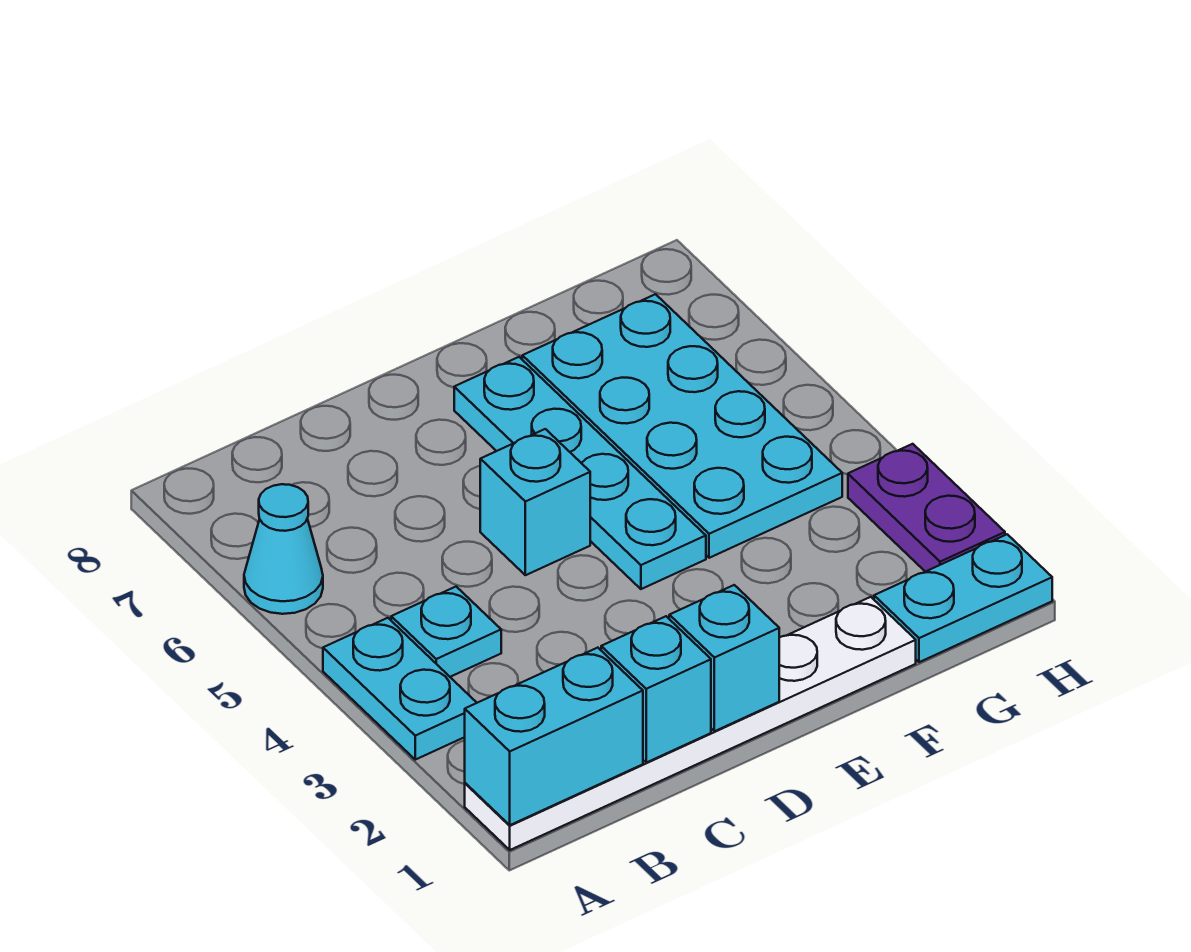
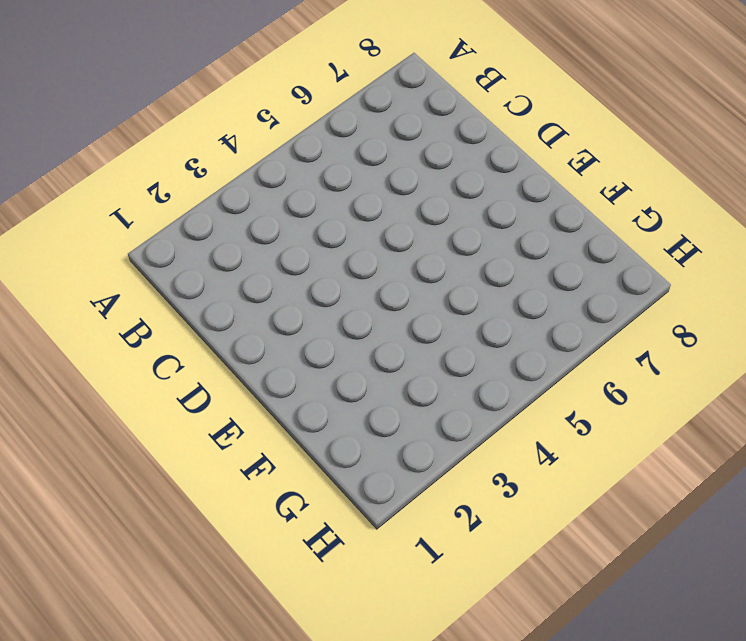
none -> white 1x6 plate [465,597,916,850]
none -> cyan 1x2 plate [323,618,477,760]
none -> cyan 1x1 cone [244,484,323,614]

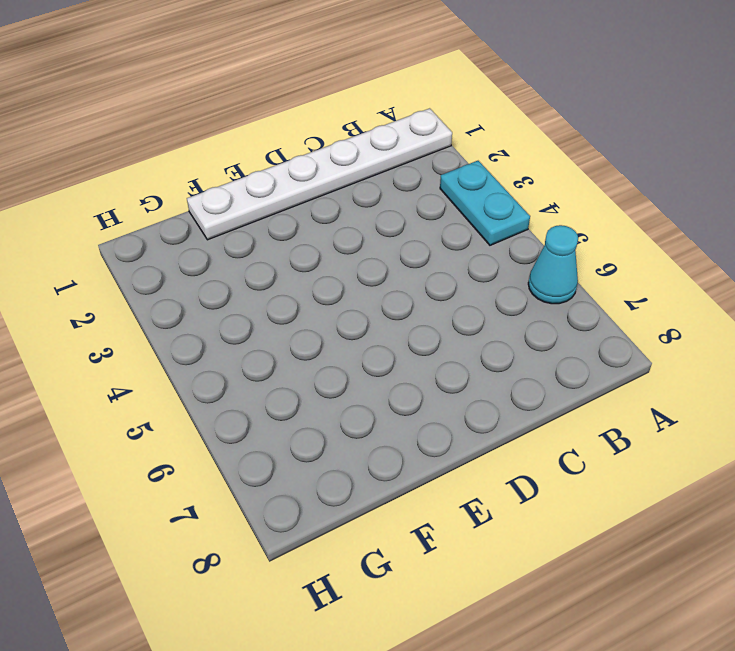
none -> cyan 1x1 plate [391,587,501,677]
none -> cyan 1x1 brick [480,429,590,575]
none -> cyan 1x4 plate [454,357,706,589]

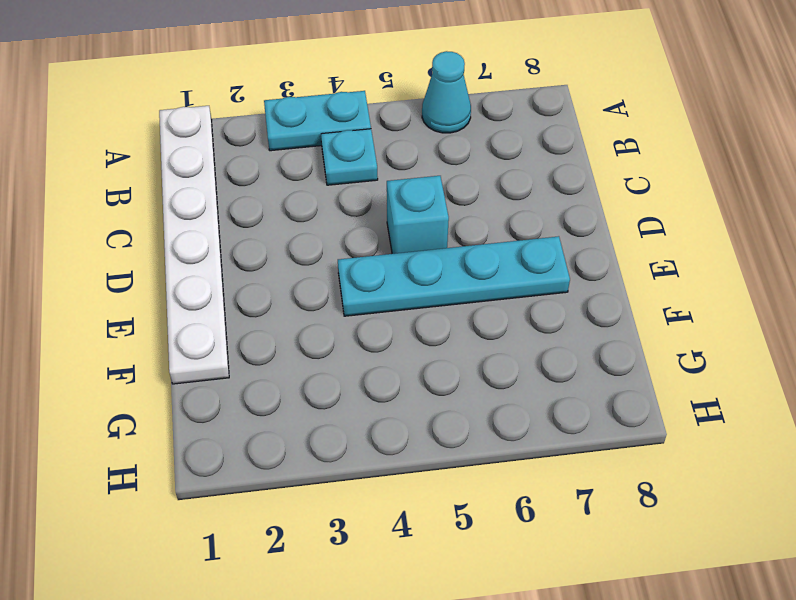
none -> cyan 2x4 plate [522,294,842,558]
none -> cyan 1x2 plate [874,534,1052,662]
none -> purple 1x2 plate [848,444,1005,572]

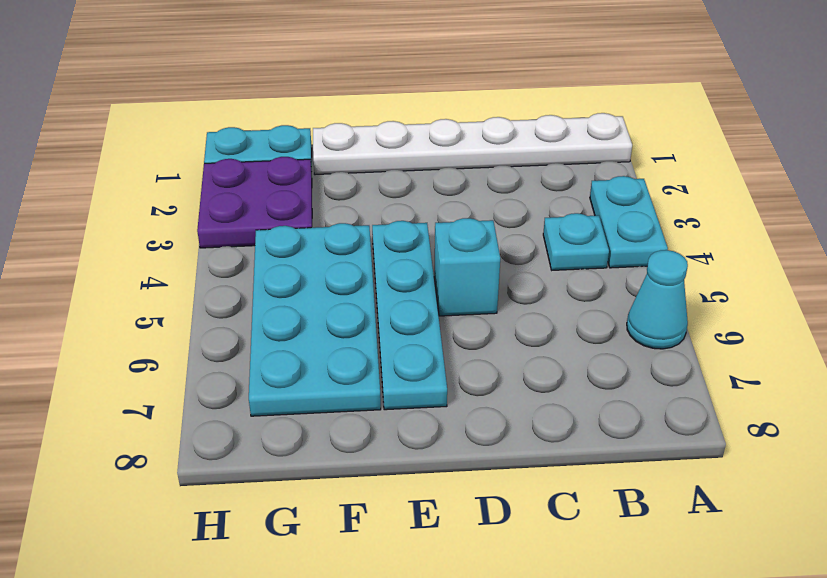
purple 2x2 plate [197,157,312,248] -> purple 1x2 plate [848,444,1005,572]
none -> cyan 1x2 brick [465,648,643,825]
none -> cyan 1x1 brick [601,616,711,763]
none -> cyan 1x1 brick [669,585,779,731]

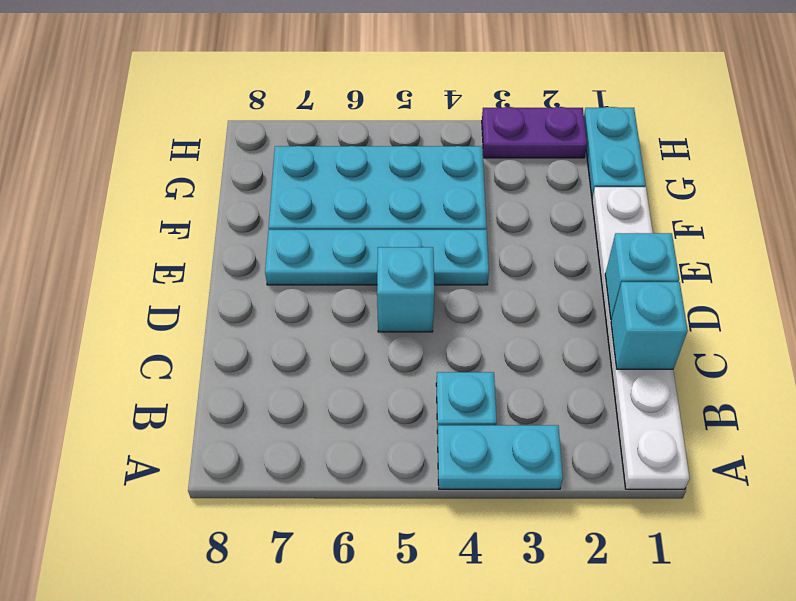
none -> cyan 1x1 cone [244,484,323,614]
none -> cyan 1x2 brick [465,648,643,825]

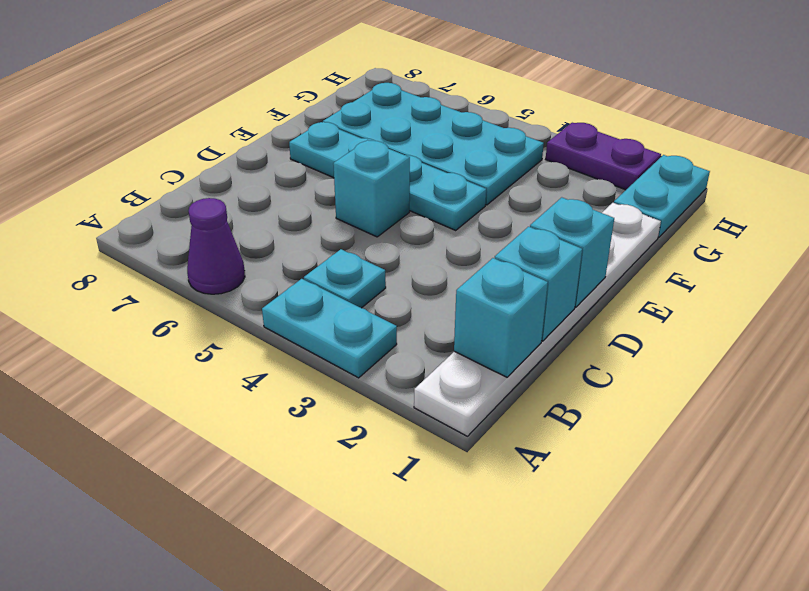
purple 1x1 cone [187,198,245,294] -> cyan 1x1 cone [244,484,323,614]
cyan 1x1 brick [454,258,548,377] -> cyan 1x2 brick [465,648,643,825]

